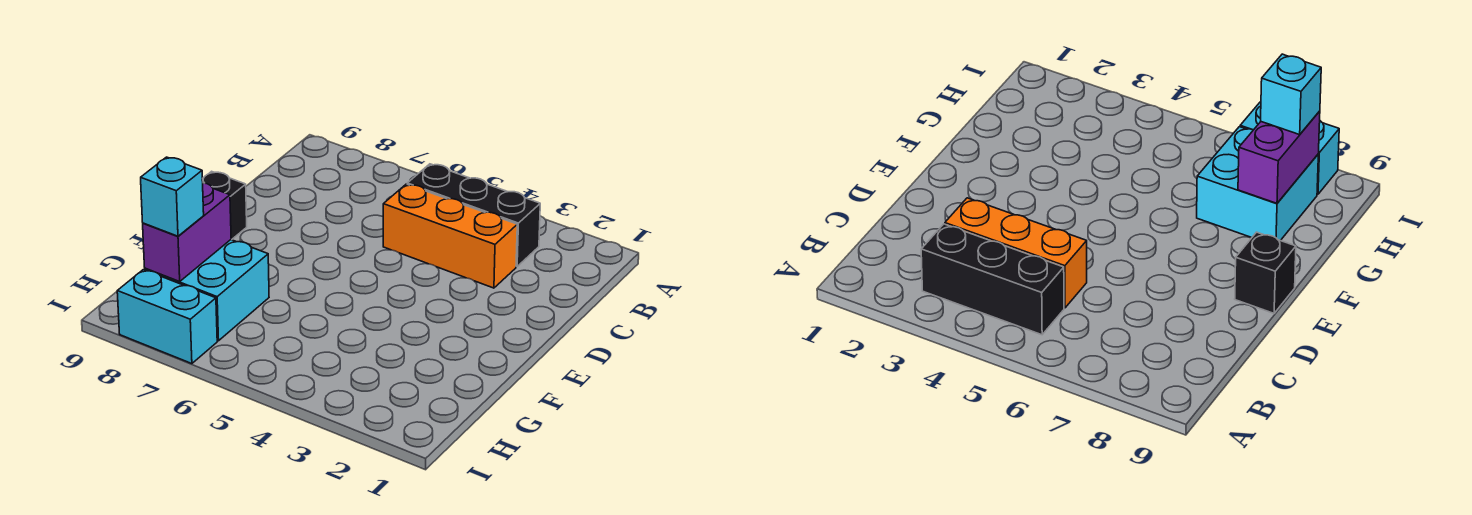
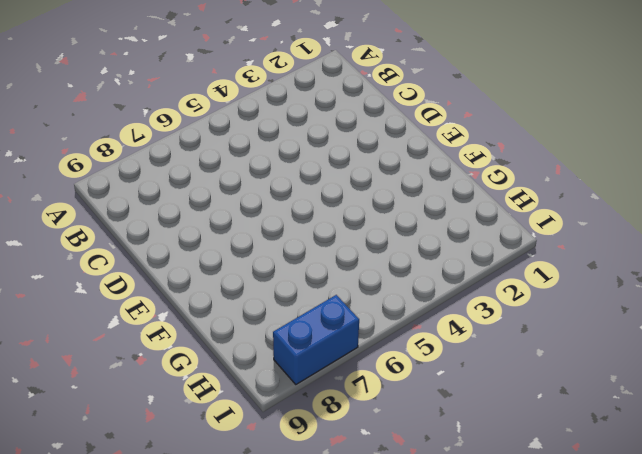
blue 1x2 brick [273,295,359,384] -> cyan 1x2 brick [117,270,217,364]
none -> black 1x3 brick [407,164,540,266]
none -> orange 1x3 brick [383,184,517,288]

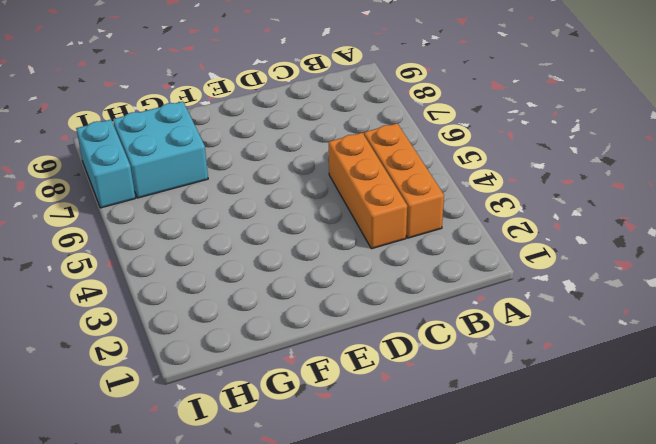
orange 1x3 brick [364,123,444,238] -> black 1x3 brick [407,164,540,266]
none -> black 1x1 brick [202,171,247,240]
none -> purple 1x2 brick [143,183,231,281]

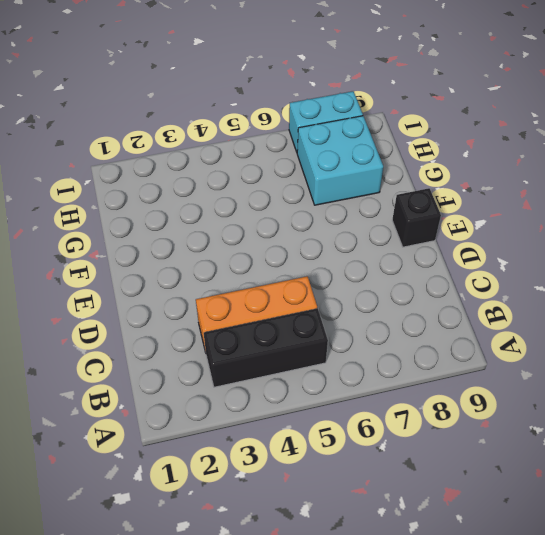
none -> purple 1x2 brick [143,183,231,281]
none -> cyan 1x1 brick [141,157,204,236]

